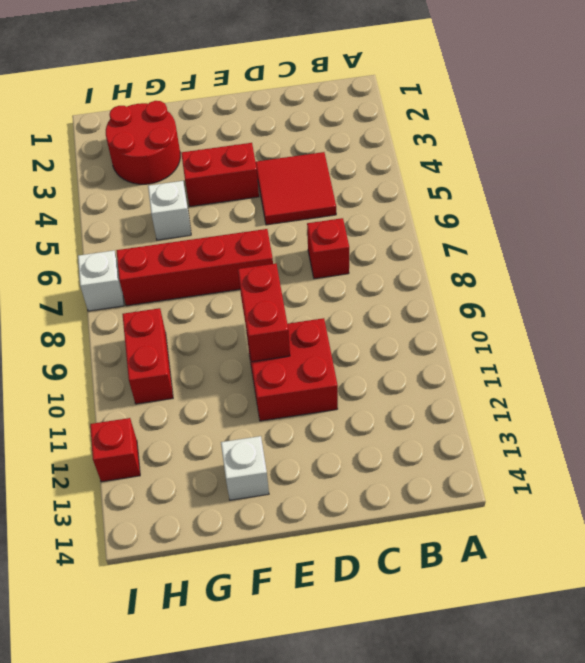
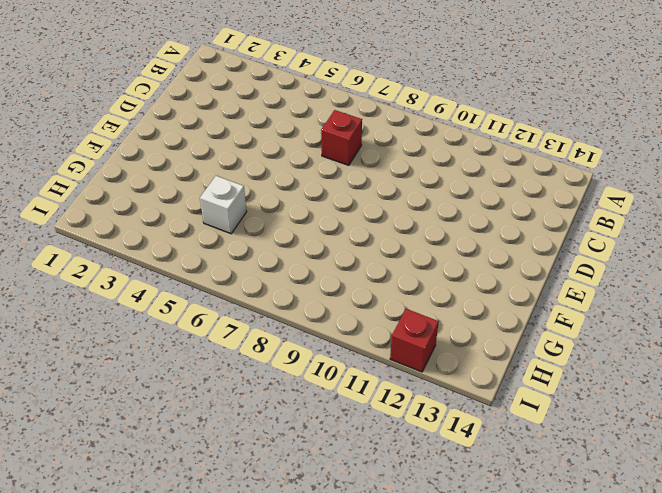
none -> red 2x2 tile [256,152,336,225]
none -> red 2x2 brick [247,318,338,421]
none -> red 1x2 brick [181,143,259,206]

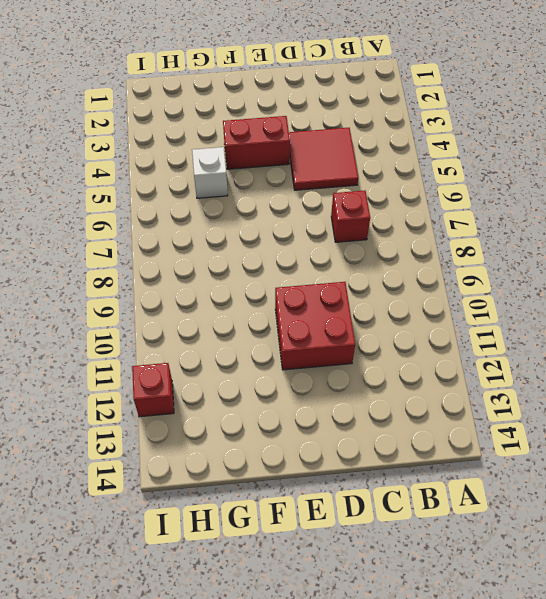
none -> red 1x4 brick [116,229,273,306]
none -> white 1x1 brick [221,436,269,500]
none -> red 2x2 round brick [106,101,180,184]

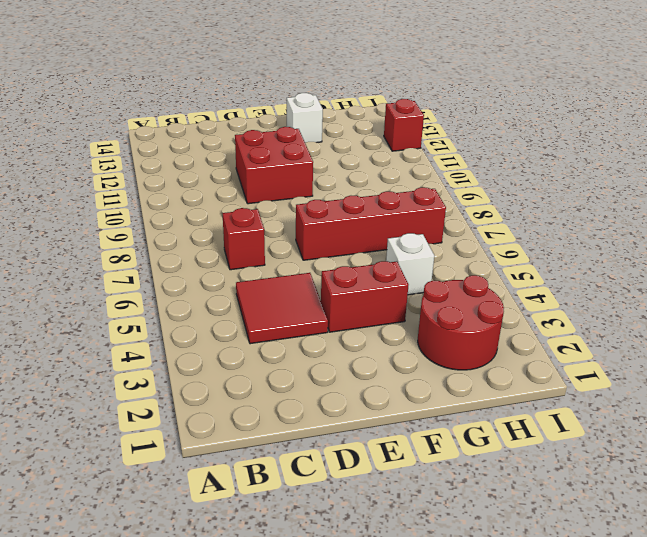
none -> red 1x2 brick [123,308,173,404]
none -> white 1x1 brick [78,251,124,311]
none -> red 1x2 brick [238,264,290,362]

